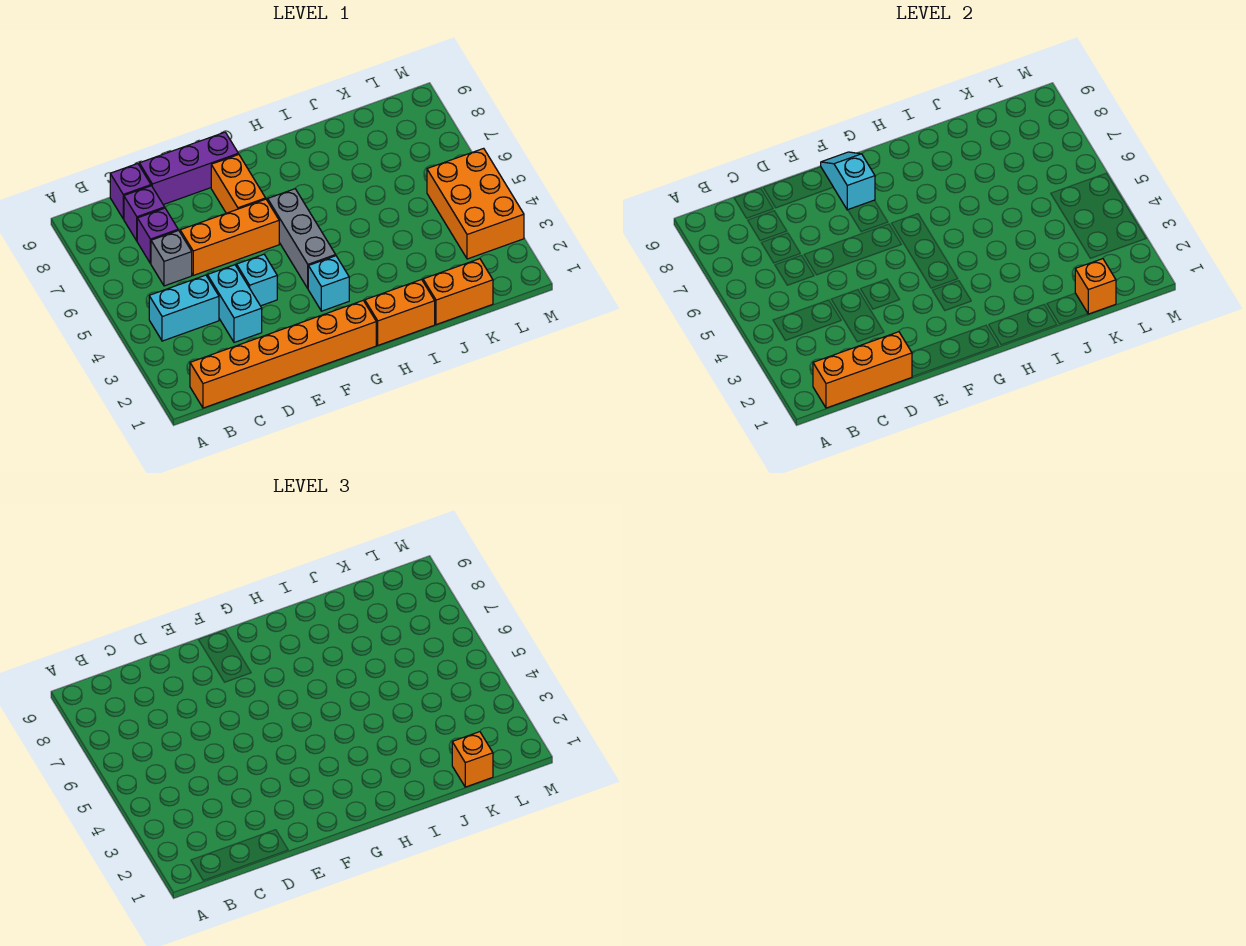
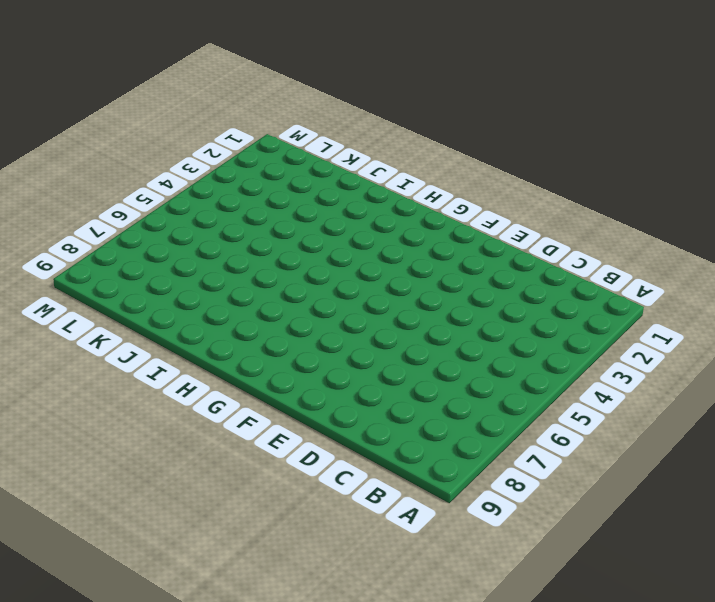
none -> orange 1x6 brick [190,300,376,408]
none -> cyan 1x2 brick [149,275,219,341]
none -> grey 1x1 brick [151,230,192,286]

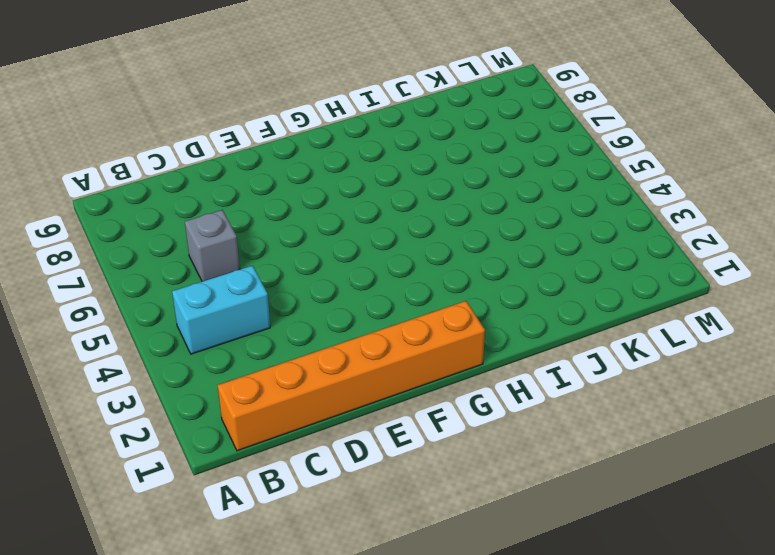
none -> purple 1x1 brick [137,208,178,264]
none -> purple 1x1 brick [124,186,165,241]
none -> purple 1x1 brick [110,164,151,219]

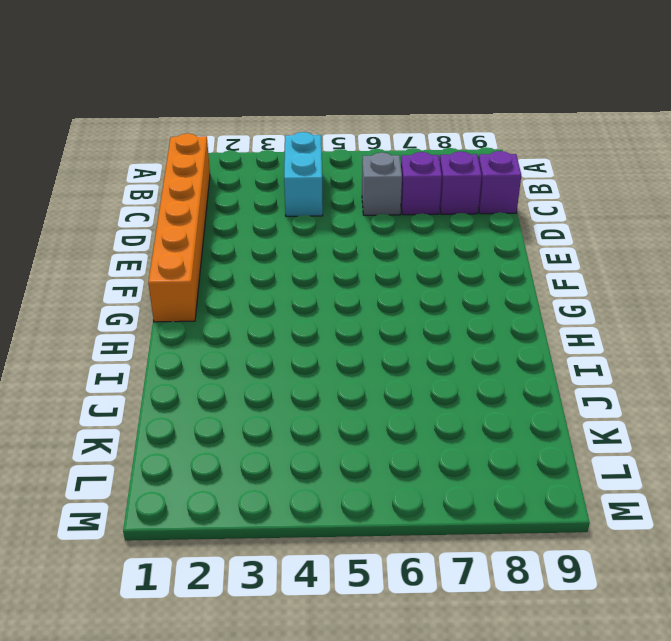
none -> cyan 1x2 brick [207,265,262,342]
none -> orange 1x3 brick [180,199,279,275]
none -> purple 1x3 brick [139,132,238,205]

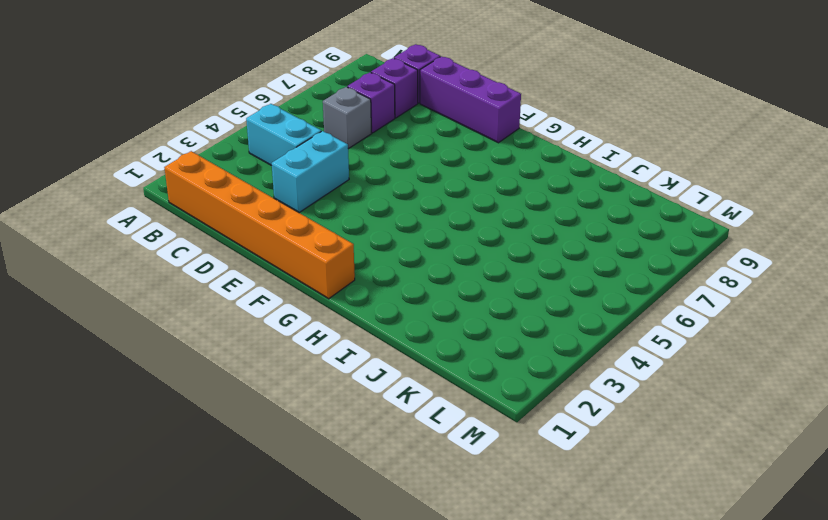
none -> orange 1x3 brick [180,199,279,275]
none -> cyan 1x1 brick [237,254,277,306]
none -> orange 1x2 brick [211,154,266,213]

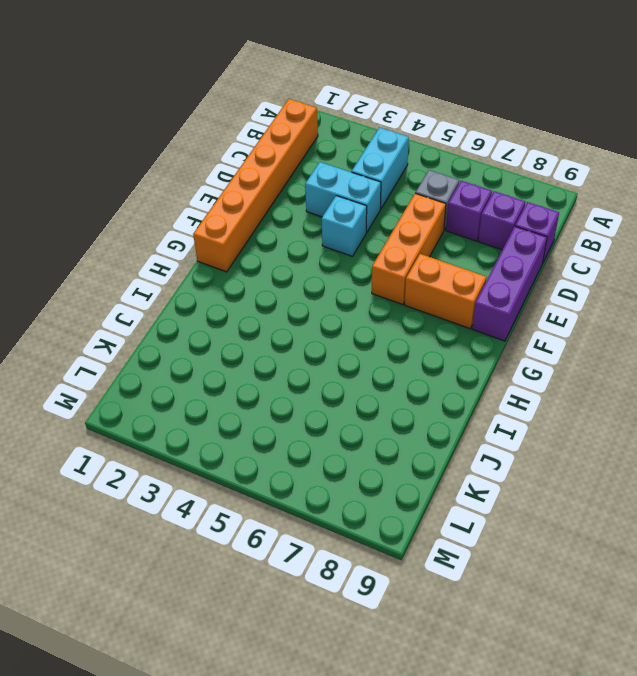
none -> cyan 1x1 brick [308,256,349,311]
none -> grey 1x3 brick [268,189,336,288]
none -> orange 1x2 brick [365,279,435,345]

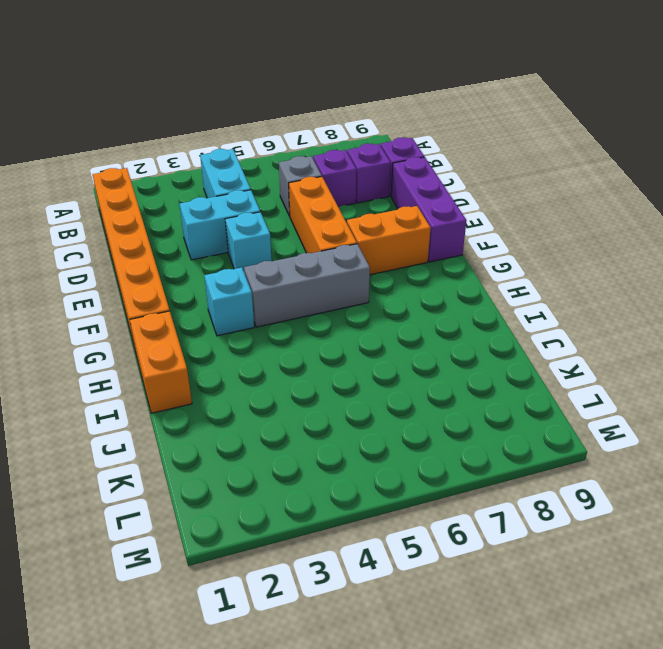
none -> orange 1x2 brick [423,259,493,325]
none -> orange 2x3 brick [427,148,524,259]
none -> orange 1x3 brick [813,332,912,408]

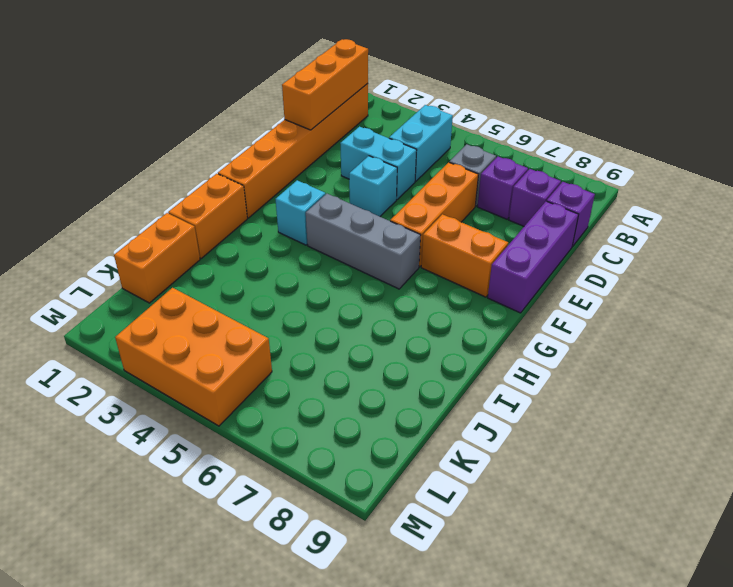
none -> cyan 1x2 slope [821,152,875,210]
none -> orange 1x1 brick [1075,259,1116,314]
none -> orange 1x1 brick [452,732,493,787]

